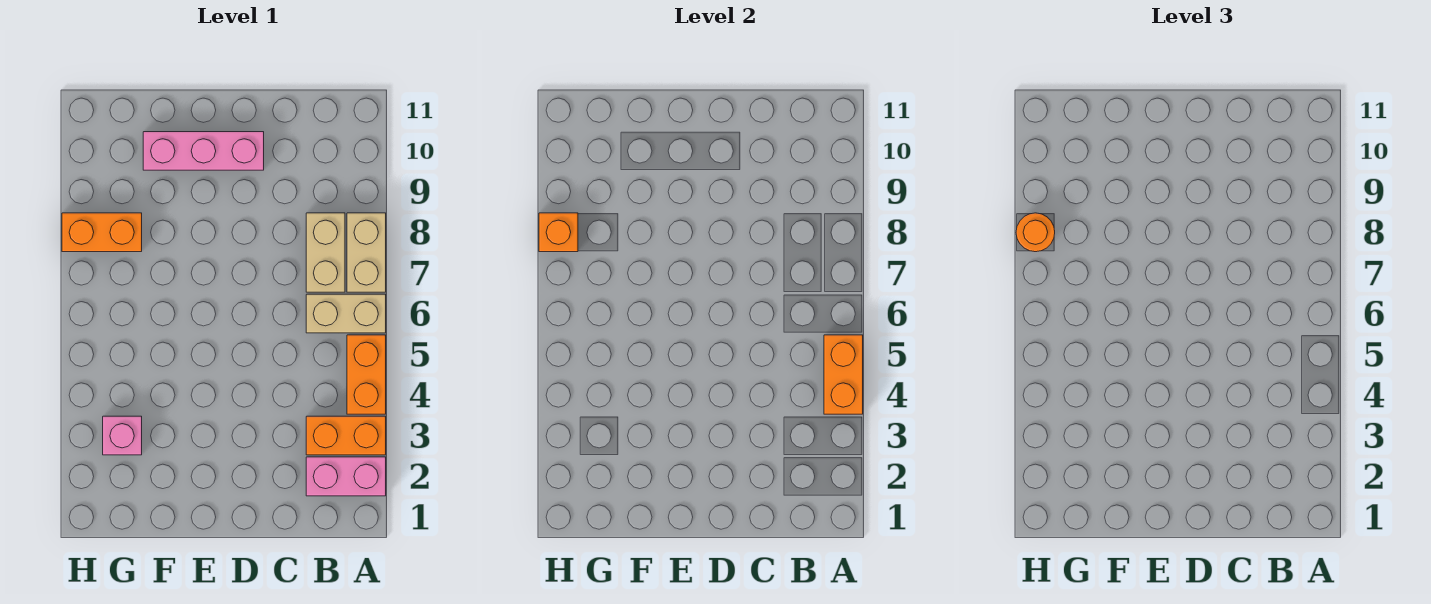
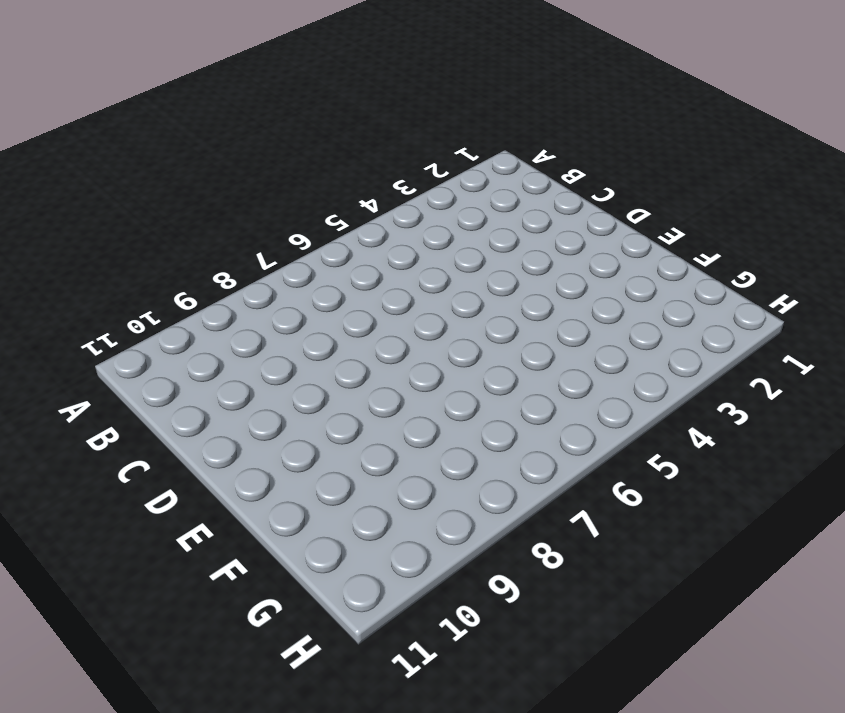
none -> pink 1x2 brick [306,457,386,496]
none -> orange 1x2 brick [306,416,386,455]
none -> orange 1x2 brick [347,335,386,414]

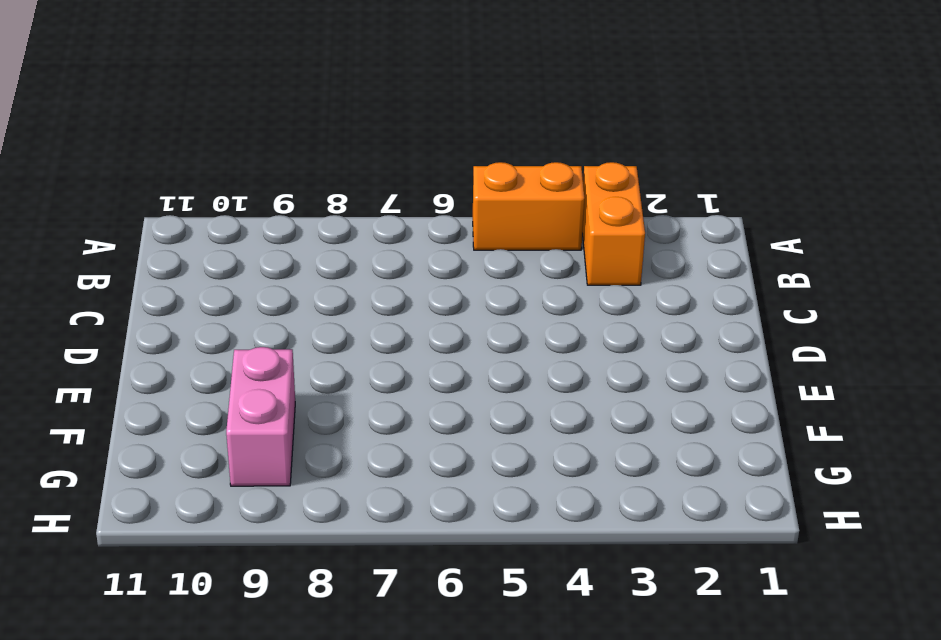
pink 1x2 brick [226,347,295,486] -> pink 1x2 brick moved to [306,457,386,496]
none -> tan 1x2 brick [306,294,386,333]
none -> tan 1x2 brick [347,213,386,292]
none -> tan 1x2 brick [306,213,345,292]

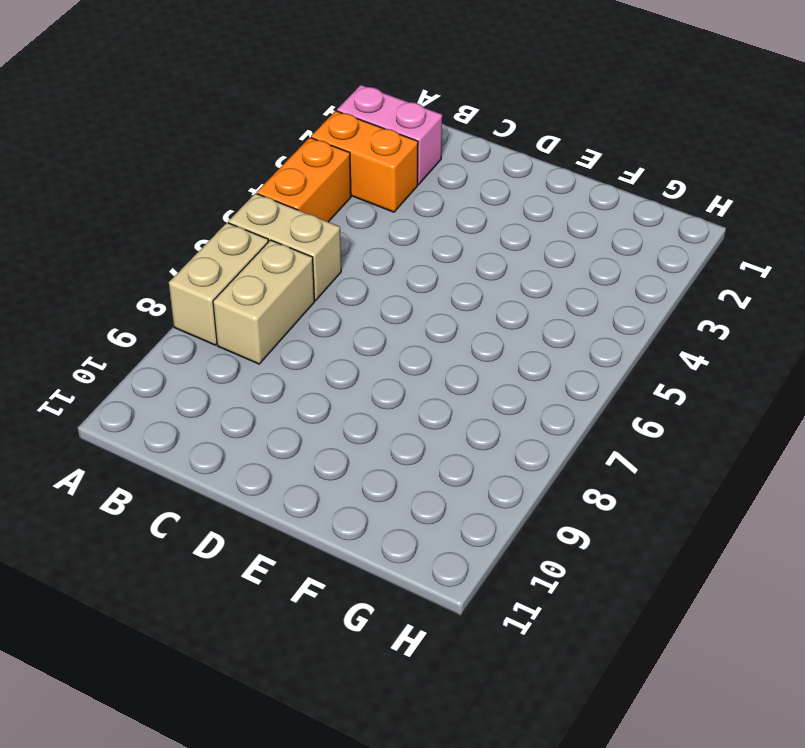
none -> pink 1x3 brick [143,132,264,170]
none -> pink 1x1 brick [103,416,142,455]
none -> orange 1x2 brick [62,213,142,252]

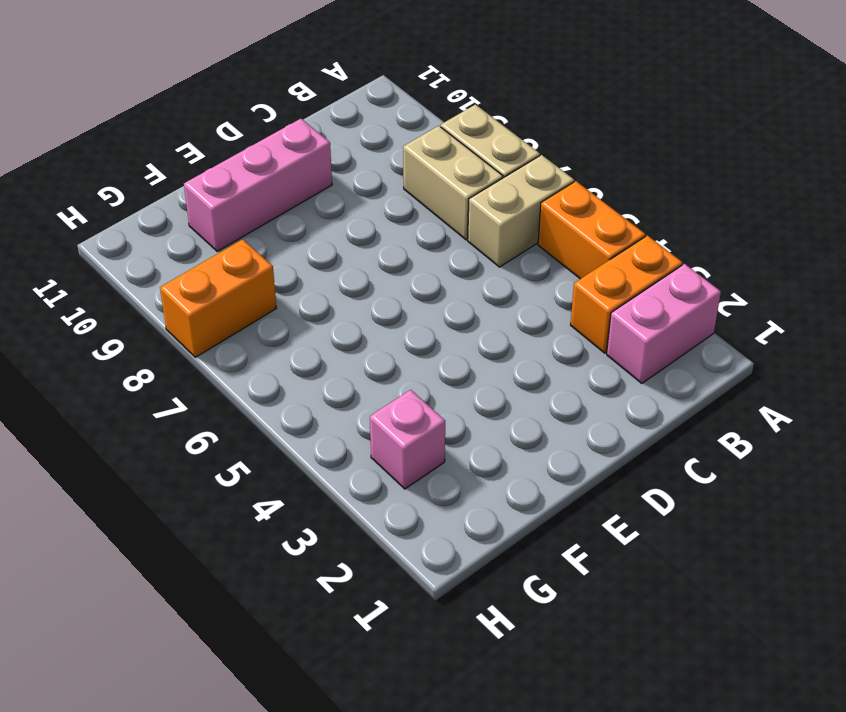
none -> orange 1x2 brick [824,335,863,414]
none -> orange 1x1 brick [539,213,578,252]
none -> orange 1x1 round brick [1016,213,1055,252]

